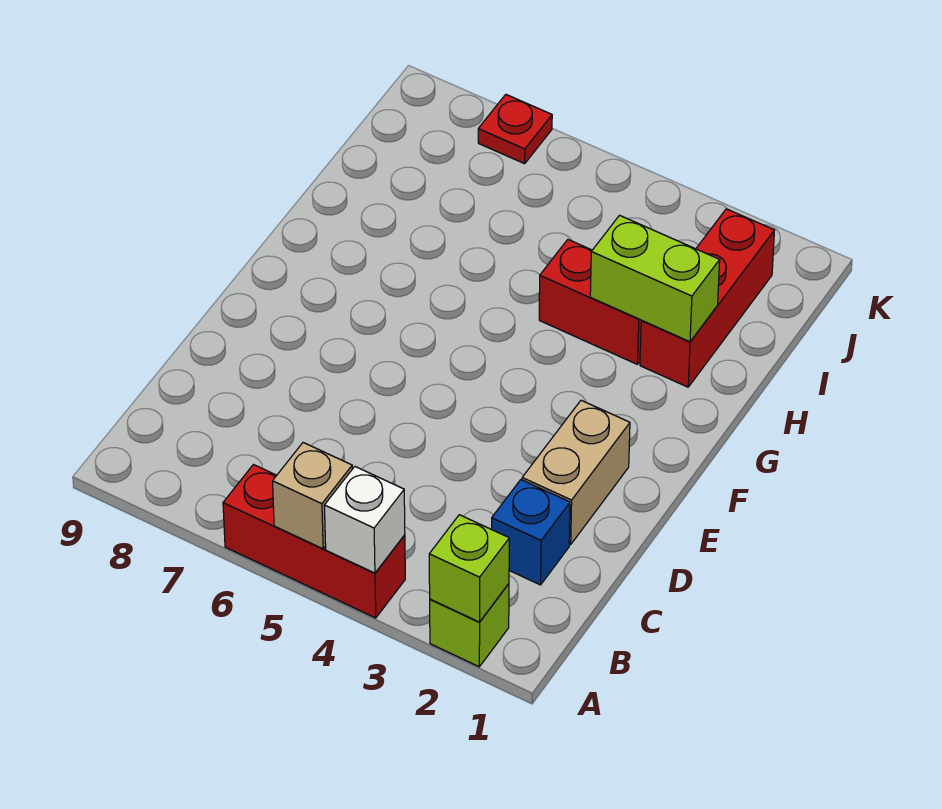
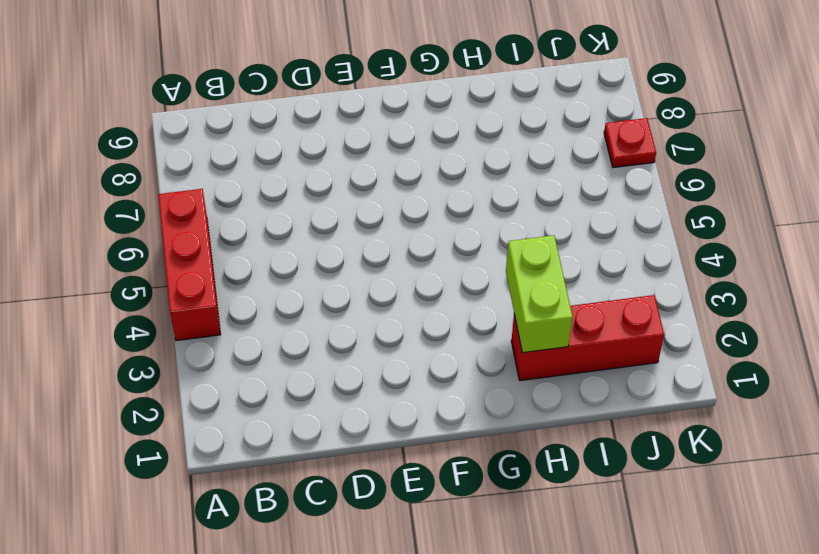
none -> lime 1x1 brick [430,584,509,667]
none -> blue 1x1 brick [492,480,570,585]

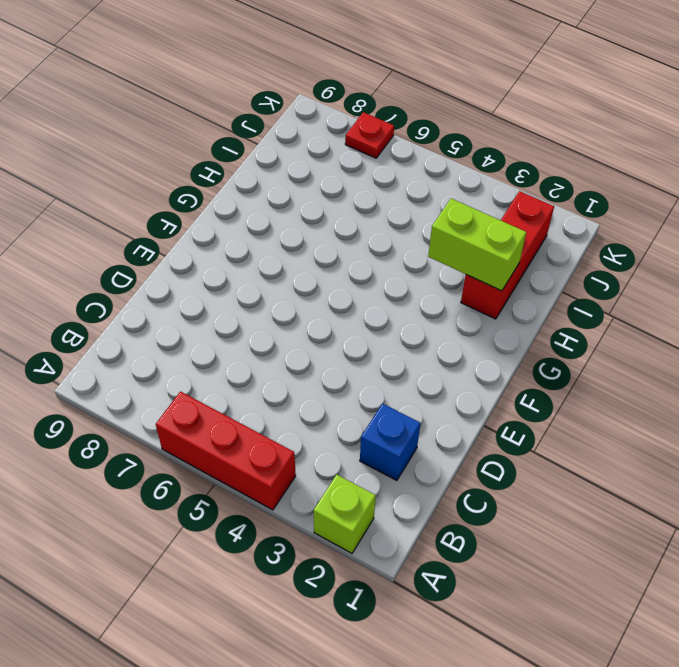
none -> tan 1x2 brick [522,400,630,544]
none -> red 1x2 brick [539,240,641,364]

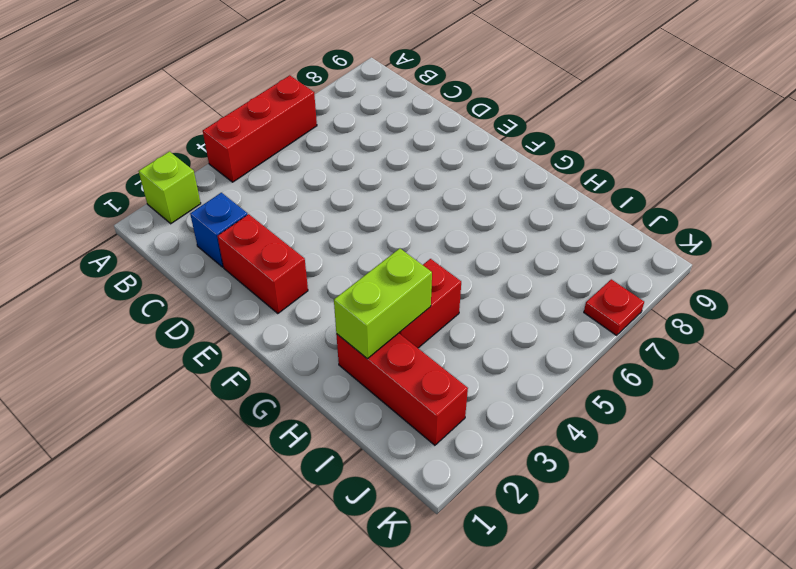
red 1x2 brick [217,214,308,314] -> tan 1x2 brick [522,400,630,544]
none -> lime 1x1 brick [429,515,509,622]
none -> white 1x1 brick [324,467,405,573]

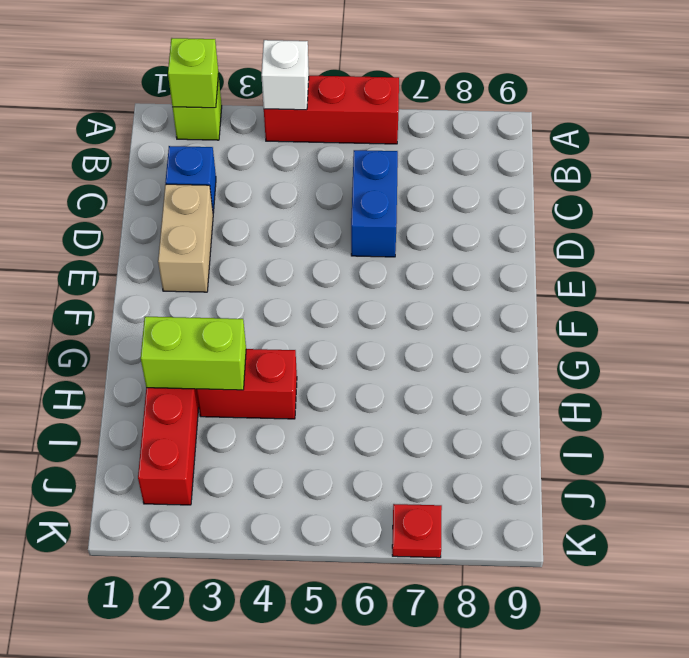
blue 1x2 brick [351,150,398,257] -> none
none -> tan 1x1 brick [273,443,352,549]

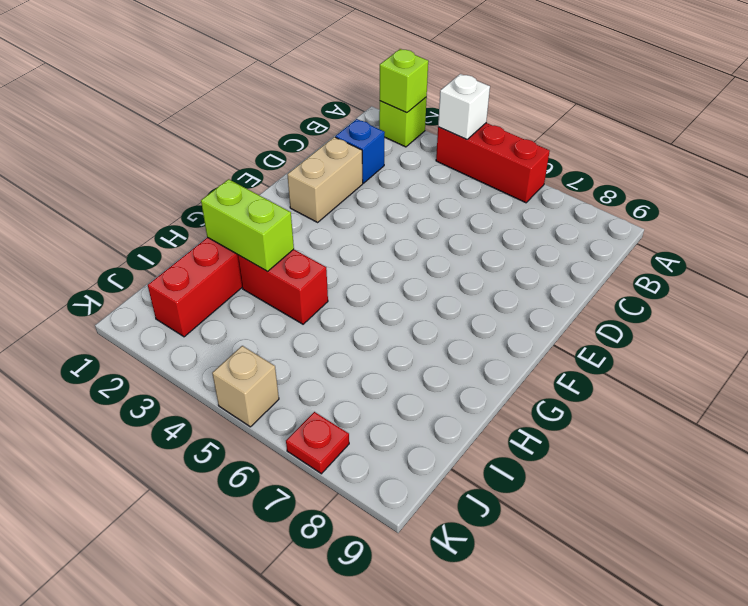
tan 1x1 brick [212,346,279,427] -> tan 1x1 brick moved to [273,443,352,549]

